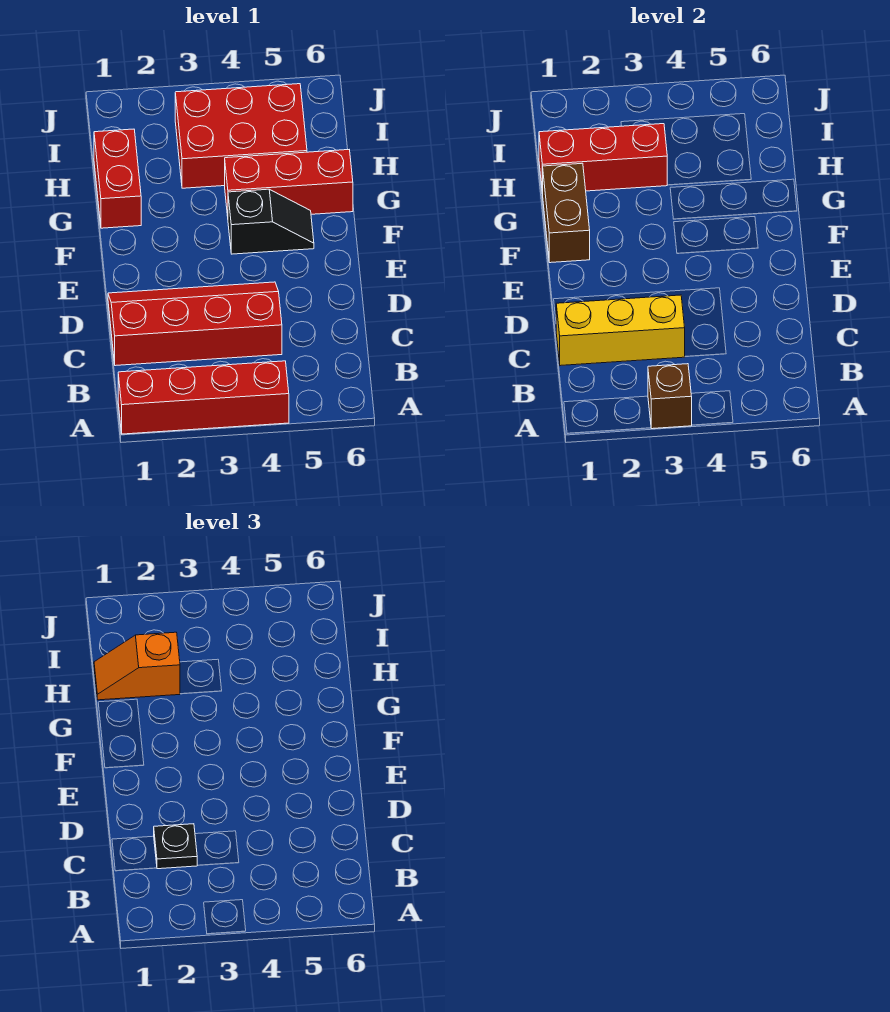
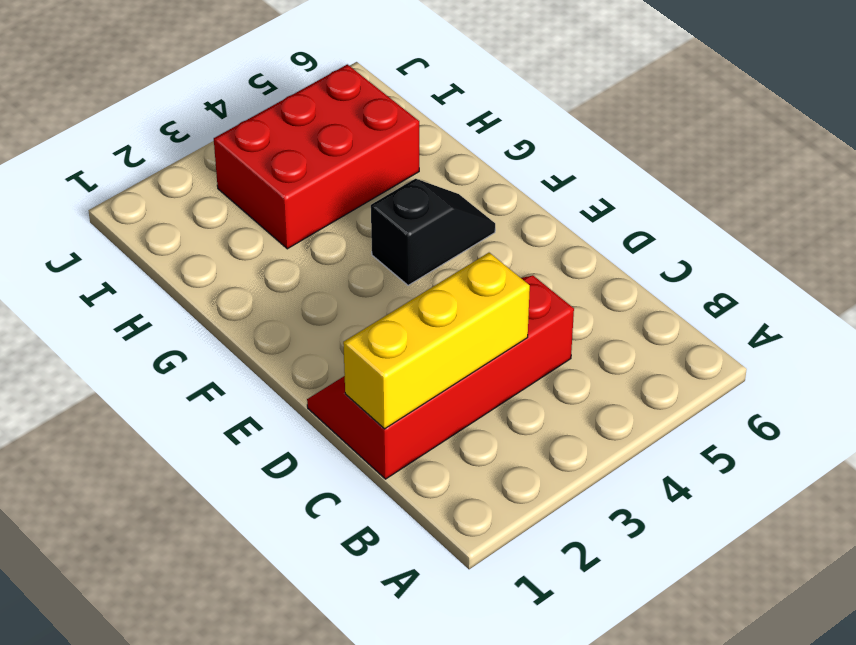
none -> red 1x4 brick [118,361,289,434]
none -> red 1x2 brick [94,129,141,228]
none -> red 1x3 brick [225,150,353,216]

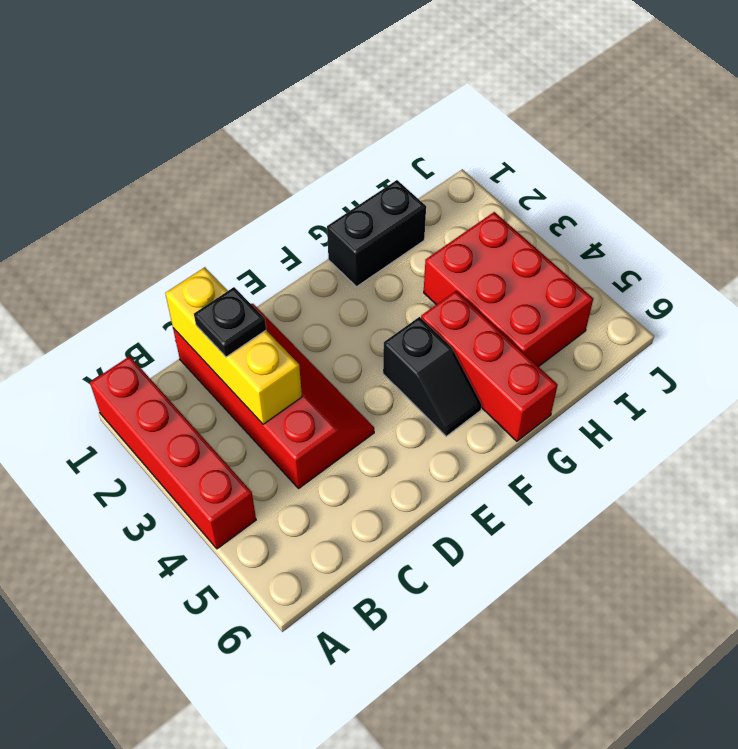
black 1x2 brick [327,180,426,287] -> red 1x2 brick [94,129,141,228]
none -> brown 1x1 brick [648,364,692,429]
none -> brown 1x2 brick [543,163,590,263]
none -> red 1x3 brick [539,124,667,194]

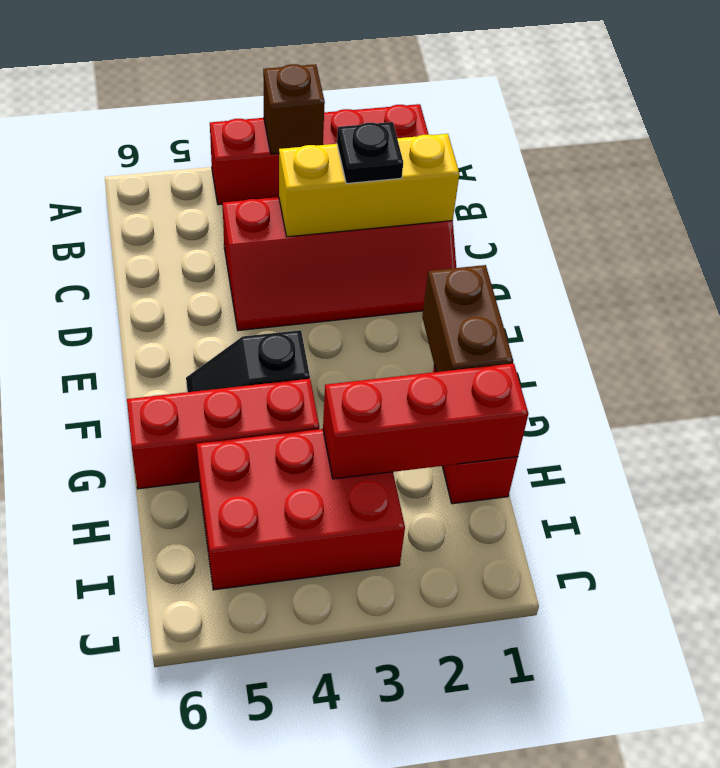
none -> orange 1x2 slope [94,632,180,700]

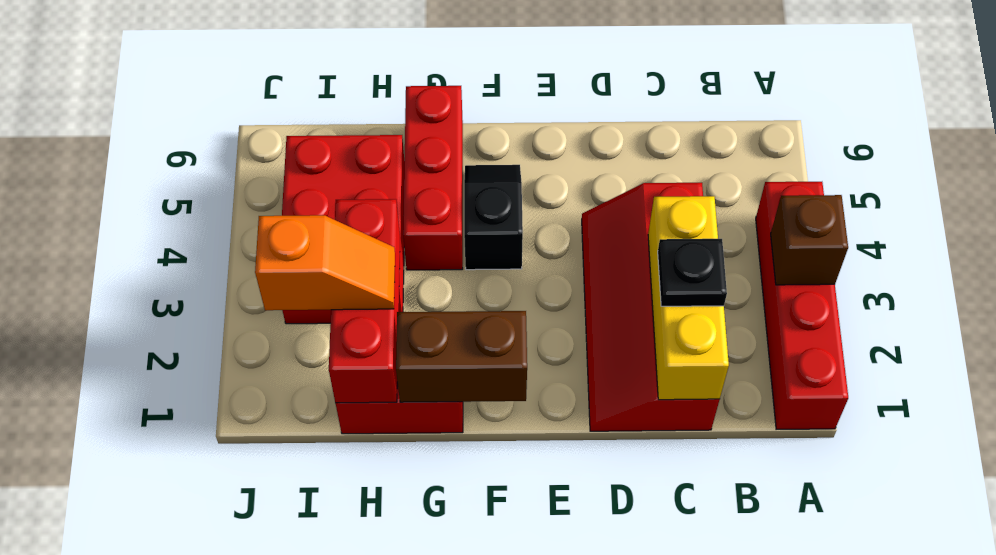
orange 1x2 slope [255,215,395,310] -> orange 1x2 slope turned to [94,632,180,700]

